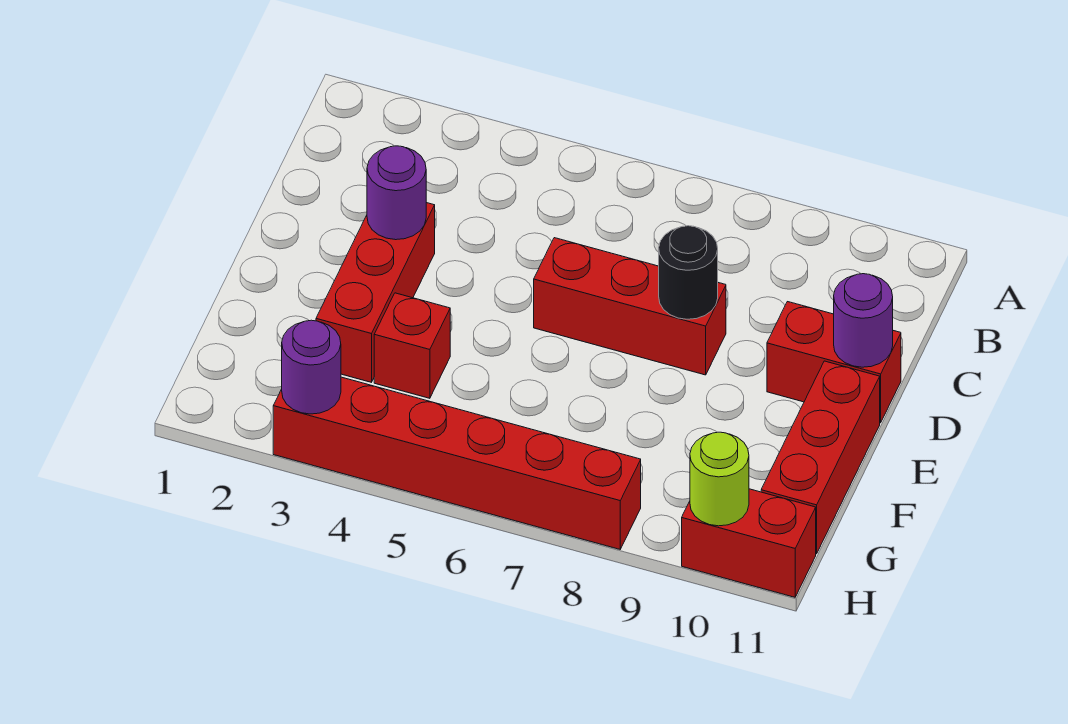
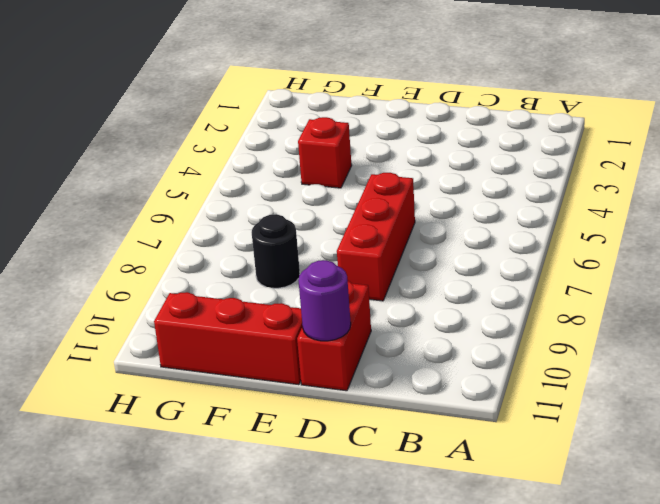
black 1x1 round brick [252,214,300,288] -> black 1x1 round brick moved to [659,226,718,319]
none -> red 1x3 brick [316,203,435,382]
none -> red 1x6 brick [273,377,641,549]
none -> red 1x2 brick [682,489,816,597]

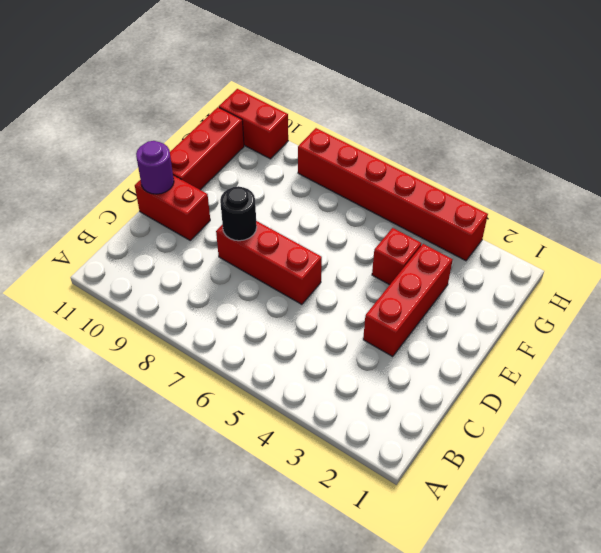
none -> purple 1x1 round brick [367,146,426,240]
none -> purple 1x1 round brick [282,320,341,414]
none -> lime 1x1 round brick [690,432,749,526]

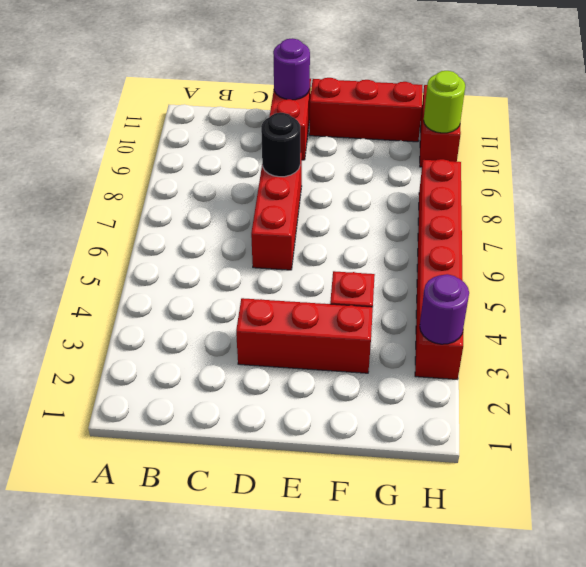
none -> purple 1x1 round brick [367,146,426,240]

